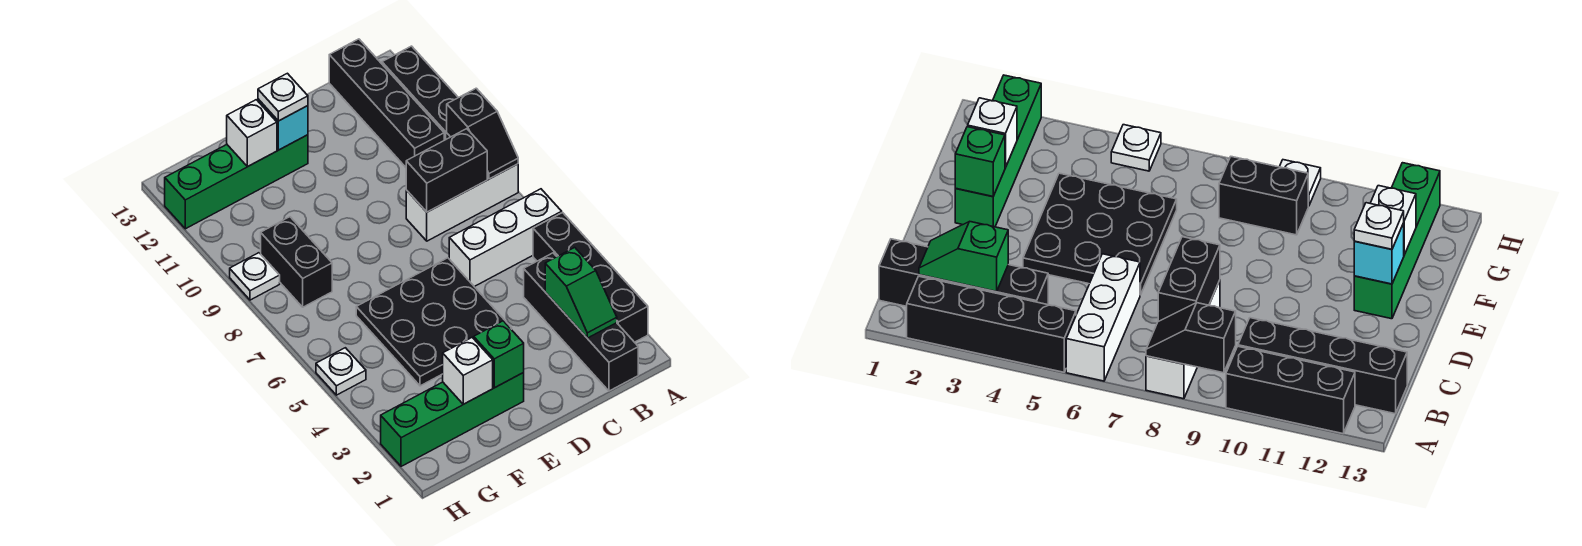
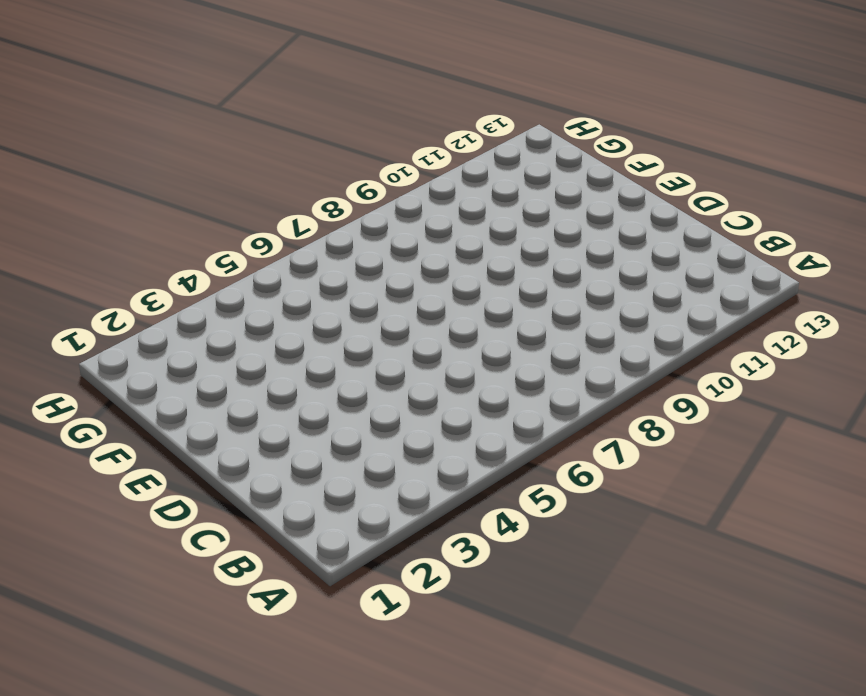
none -> black 1x4 brick [533,213,648,342]
none -> white 1x3 brick [449,189,562,287]
none -> white 1x3 brick [406,164,518,241]

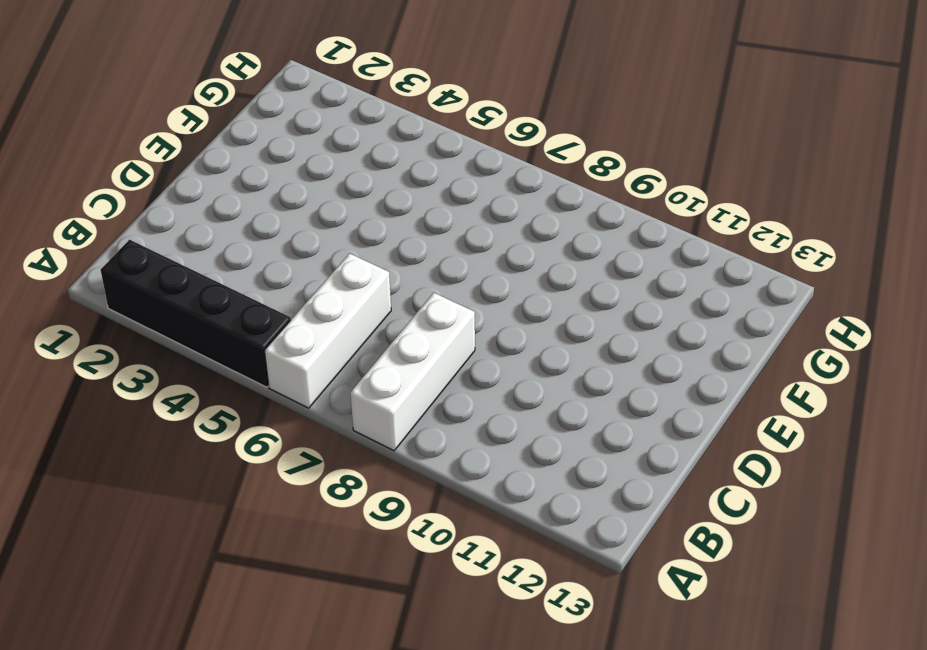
none -> black 1x3 brick [382,46,458,140]
none -> black 1x4 brick [524,253,638,391]
none -> black 1x4 brick [329,39,444,167]

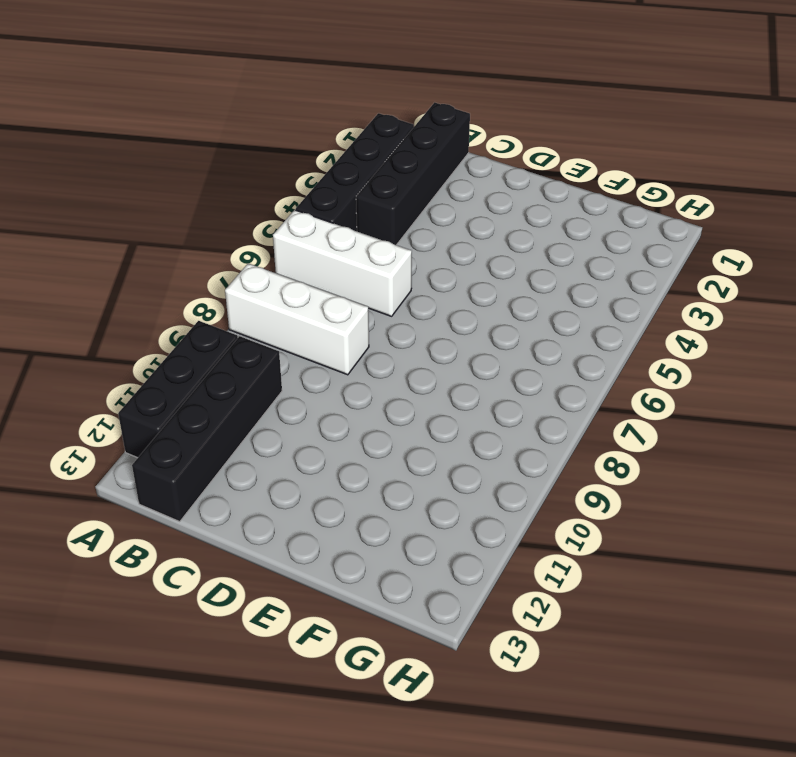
none -> black 3x3 plate [356,258,512,386]
none -> green 1x4 brick [381,373,524,466]
none -> green 1x4 brick [165,135,308,229]

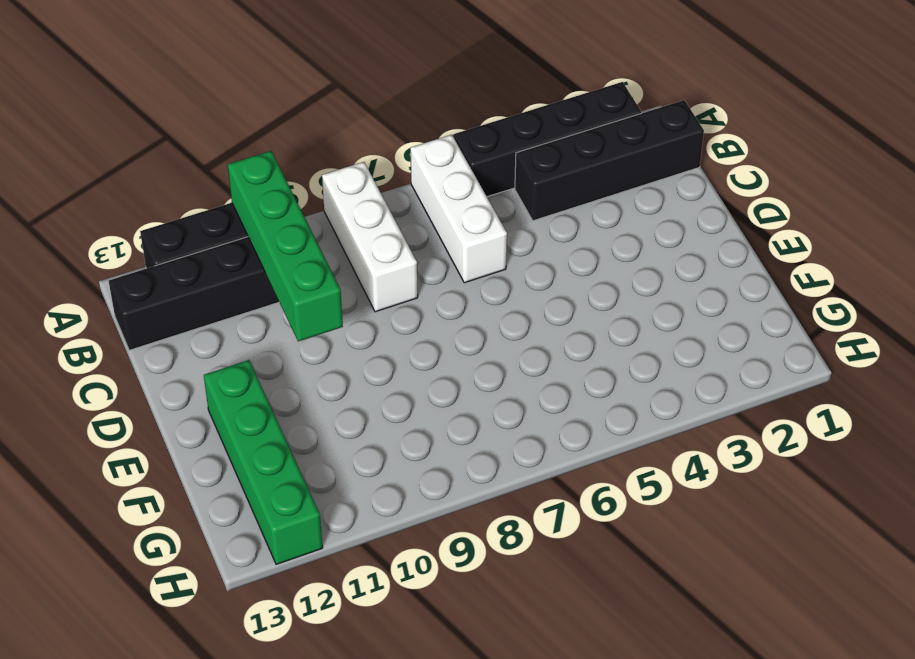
green 1x4 brick [228,151,343,341] -> green 1x4 brick moved to [381,373,524,466]
none -> black 3x3 plate [356,258,512,386]
none -> black 1x2 brick [261,217,332,307]
none -> white 1x1 plate [316,348,366,395]

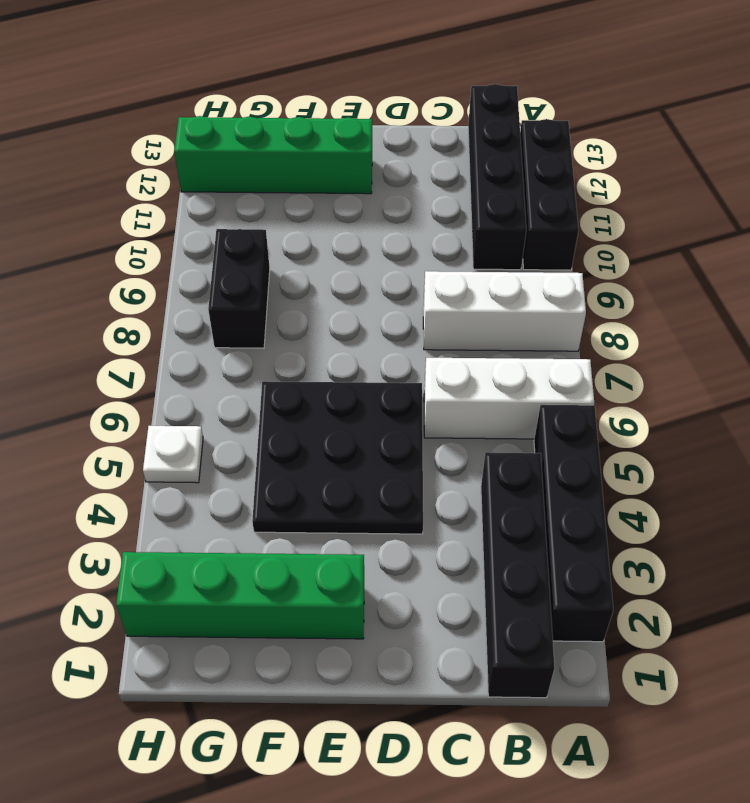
none -> white 1x1 plate [230,253,280,300]
none -> black 1x2 slope [447,88,518,179]
none -> green 1x2 slope [545,247,617,338]

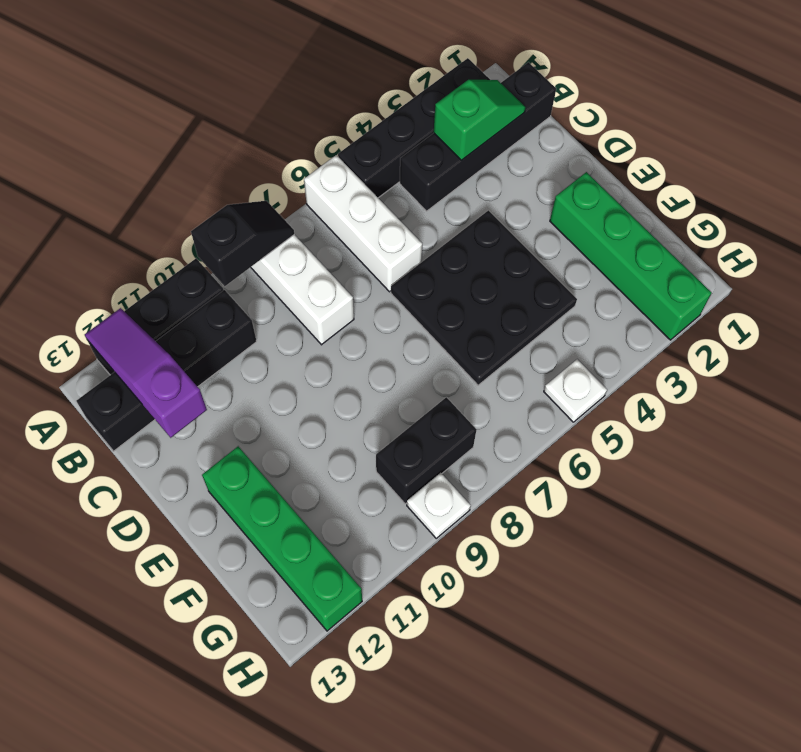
purple 1x3 slope [85,308,207,438] -> none
none -> black 1x2 brick [406,129,487,212]
none -> green 1x1 brick [474,321,524,388]
none -> cyan 1x1 brick [258,99,308,150]

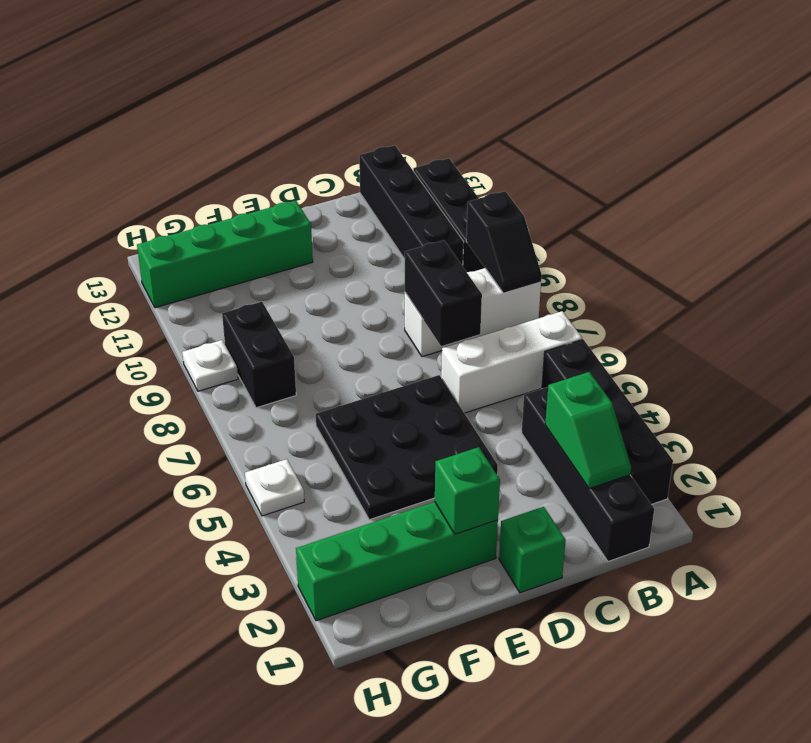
black 1x2 brick [405,240,482,346] -> black 1x2 brick turned to [406,129,487,212]
green 1x1 brick [499,507,566,593] -> none
none -> cyan 1x1 brick [258,99,308,150]
none -> white 1x1 brick [443,338,493,404]
none -> white 1x1 brick [227,100,277,167]

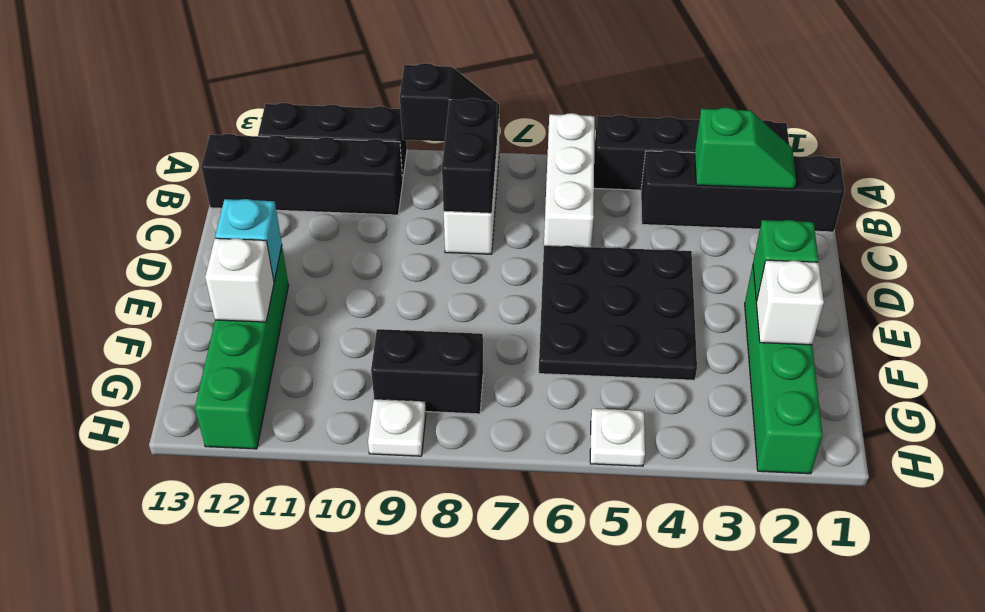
none -> white 1x1 plate [258,73,308,121]

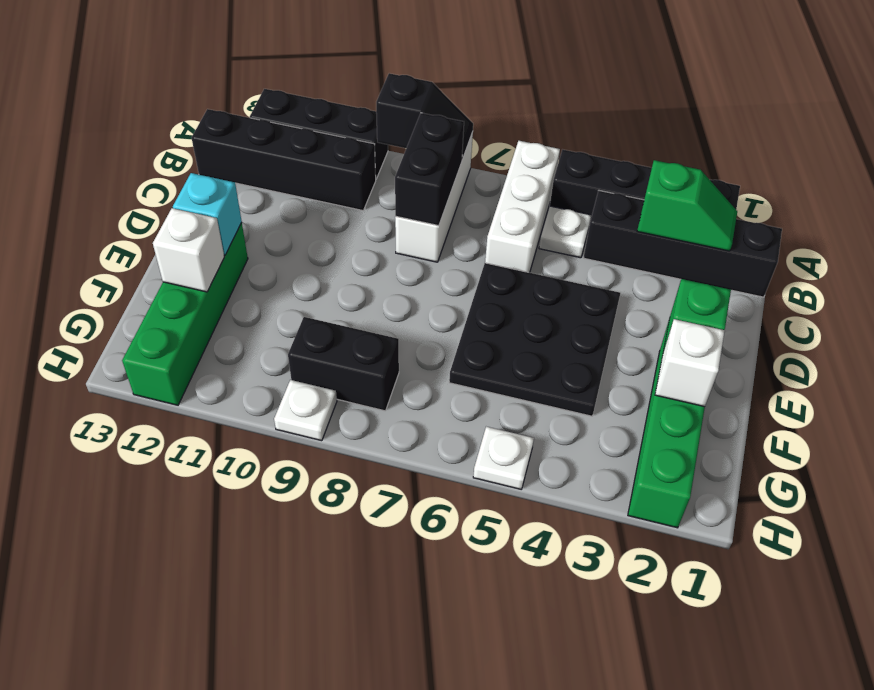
white 1x1 plate [539,206,591,258] -> white 1x1 plate moved to [258,73,308,121]

